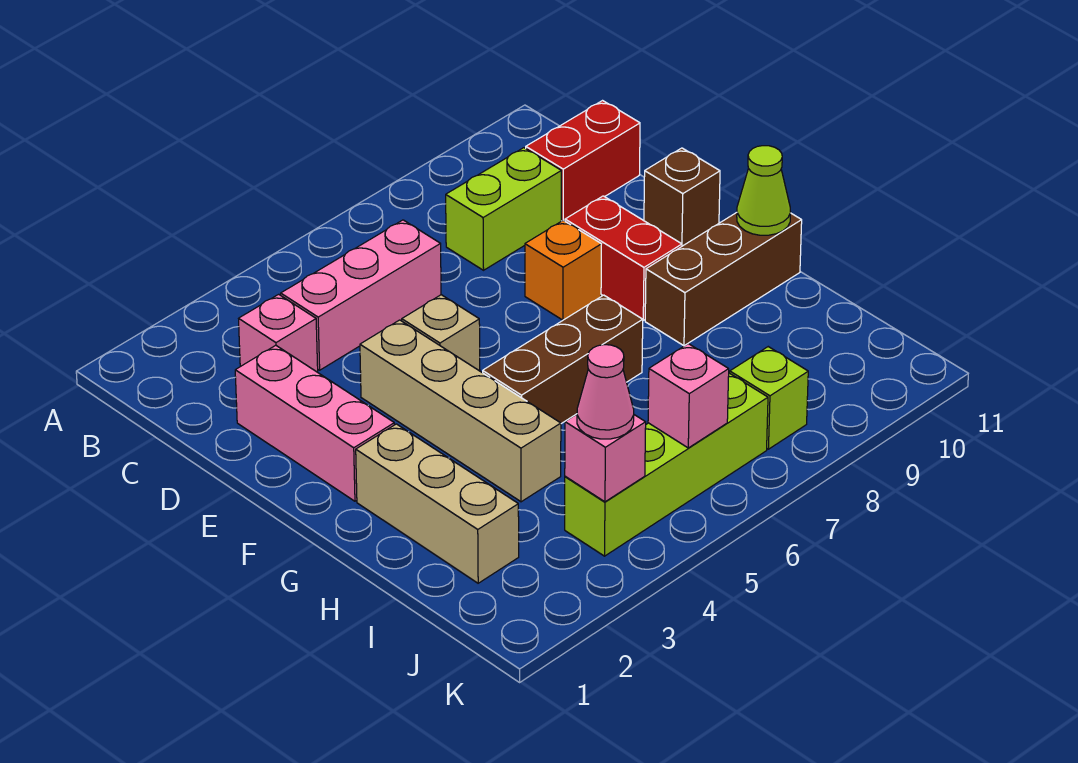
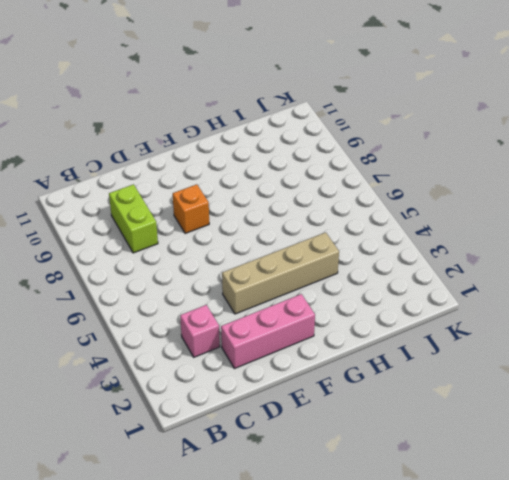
none -> pink 1x3 brick [281,220,441,370]
none -> red 1x2 brick [526,101,640,221]
none -> tan 1x1 brick [402,295,480,371]

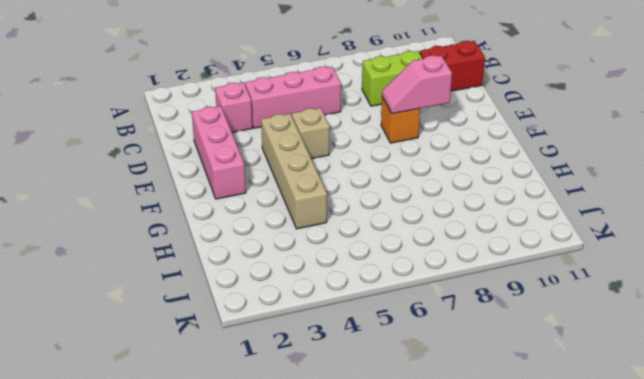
pink 1x2 slope [382,56,452,114] -> none
none -> red 1x2 brick [565,196,682,320]
none -> brown 1x1 brick [644,148,720,246]
none -> tan 1x3 brick [356,424,519,583]

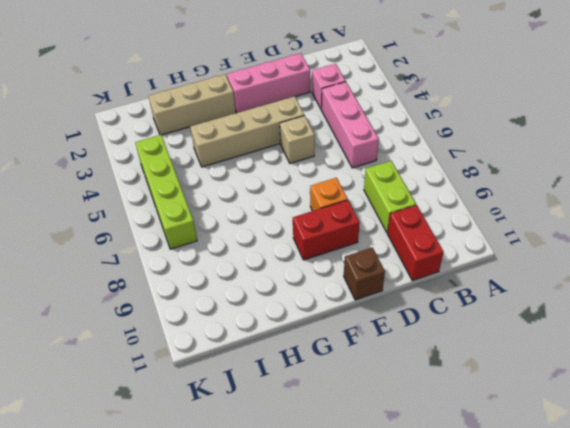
none -> brown 1x3 brick [483,295,643,424]
none -> brown 1x3 brick [645,213,802,346]
none -> lime 1x1 brick [730,347,808,449]

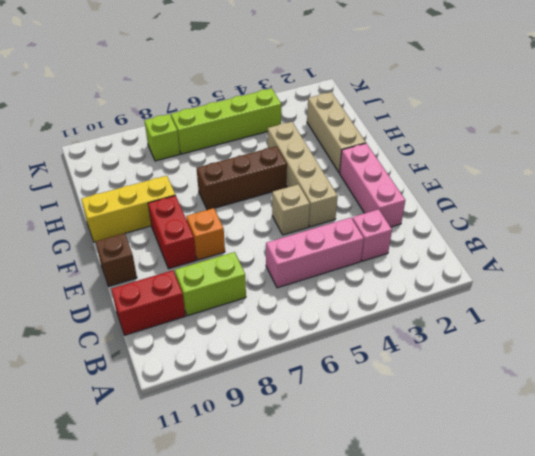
yellow 1x3 brick [81,176,175,242] -> brown 1x3 brick [645,213,802,346]
none -> lime 1x1 cone [737,146,791,235]
none -> pink 1x1 brick [565,414,646,502]
none -> pink 1x1 brick [648,344,729,448]

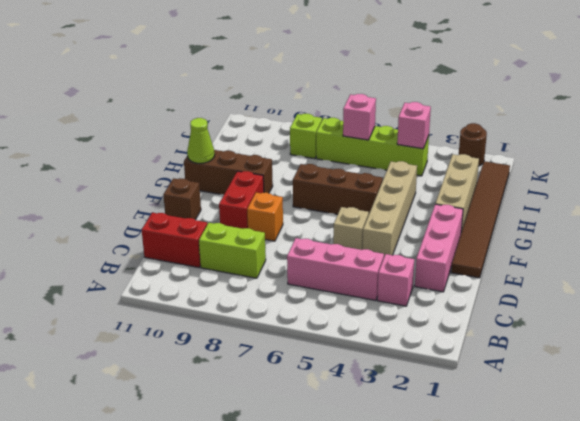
brown 1x6 tile [451,161,510,278] -> none
brown 1x1 round brick [459,123,487,166] -> none
none -> pink 1x1 cone [577,345,634,439]

